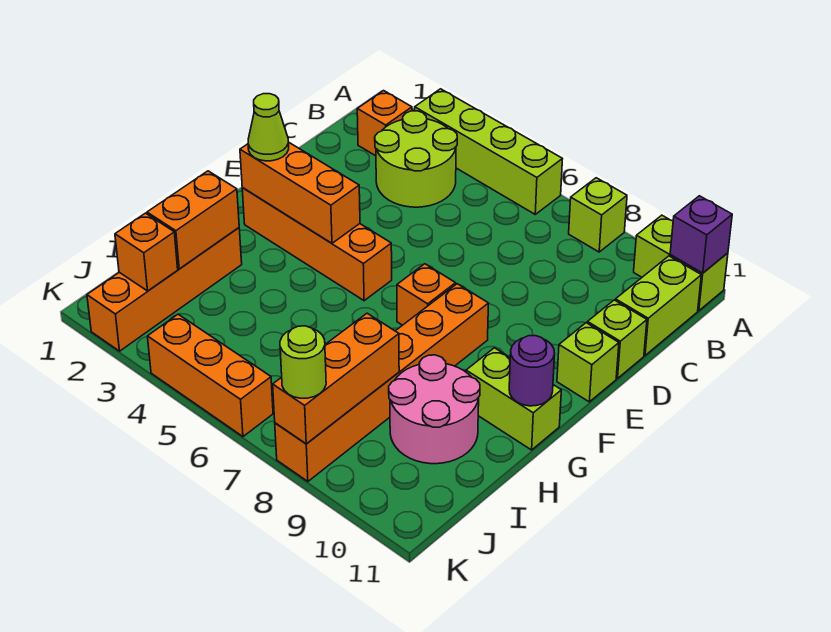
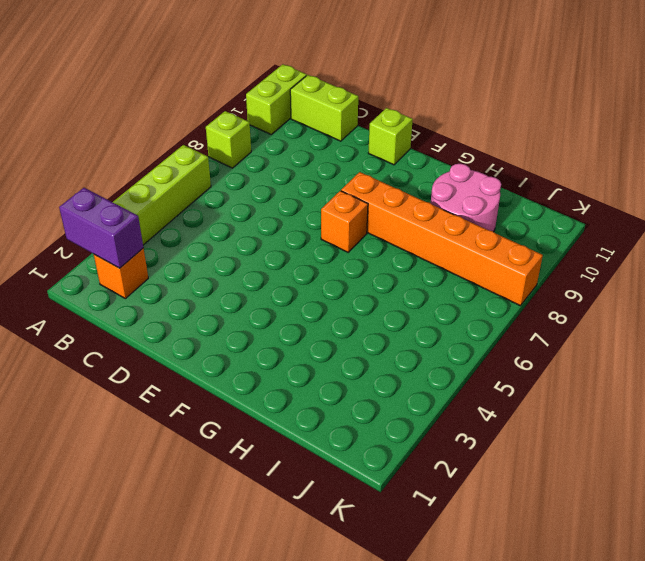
purple 1x2 brick [59,188,143,268] -> none
none -> lime 2x2 round brick [375,111,457,207]
none -> lime 1x1 brick [587,300,647,379]
none -> orange 1x4 brick [242,188,392,301]

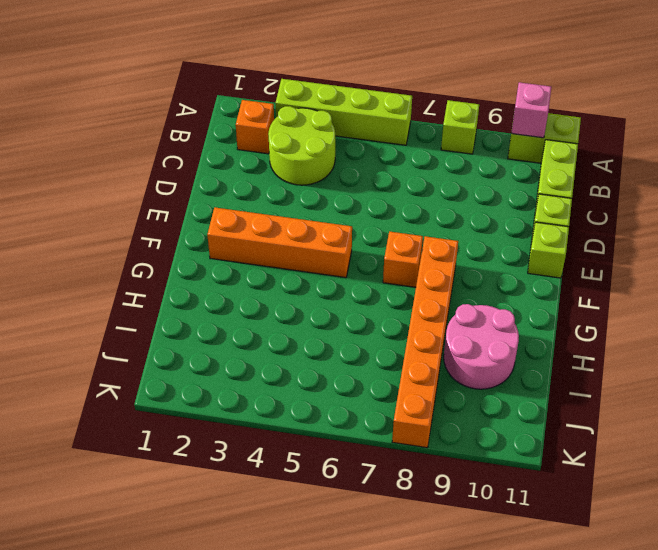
pink 1x1 brick [511,82,551,138] -> none
none -> lime 1x2 brick [466,348,561,450]
none -> orange 1x4 brick [87,228,242,351]
none -> orange 1x3 brick [147,314,273,437]

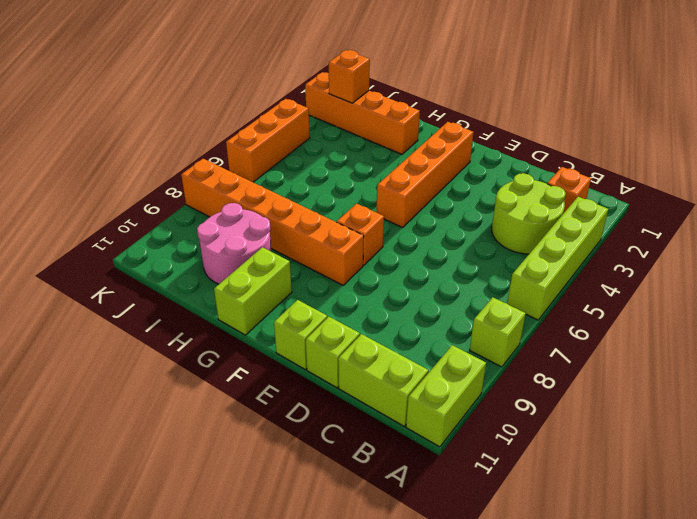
none -> purple 1x1 brick [670,196,732,273]
none -> orange 1x3 brick [240,142,360,243]
none -> purple 1x1 round brick [509,335,555,406]

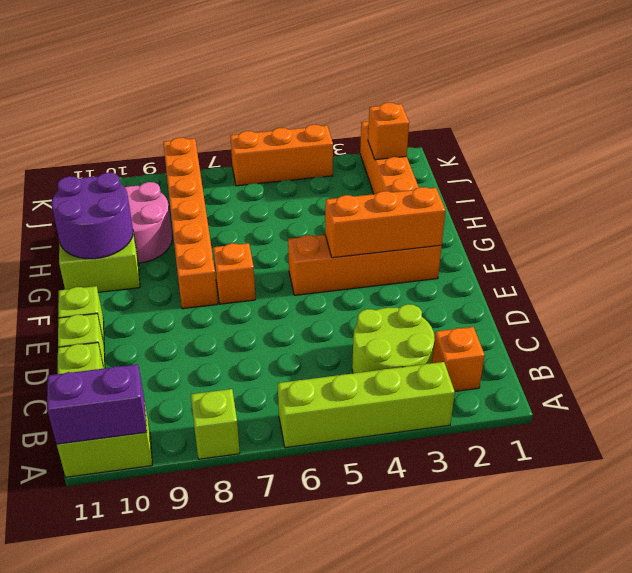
purple 1x2 brick [47,364,147,444] -> purple 1x1 brick [670,196,732,273]
purple 2x2 round brick [52,173,133,259] -> purple 1x1 round brick [509,335,555,406]
none -> orange 1x2 brick [147,171,239,269]
none -> orange 1x3 brick [273,313,399,444]
none -> lime 1x1 cone [248,94,289,161]

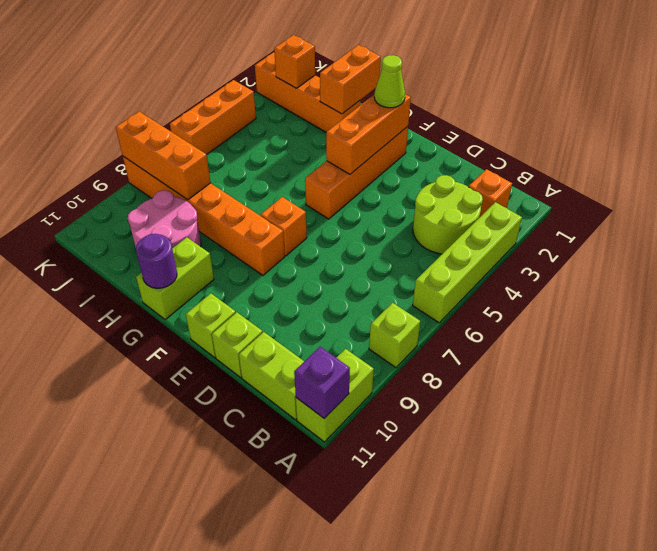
orange 1x2 brick [320,45,381,114] -> orange 1x2 brick turned to [147,171,239,269]
none -> lime 1x1 round brick [280,326,326,398]

